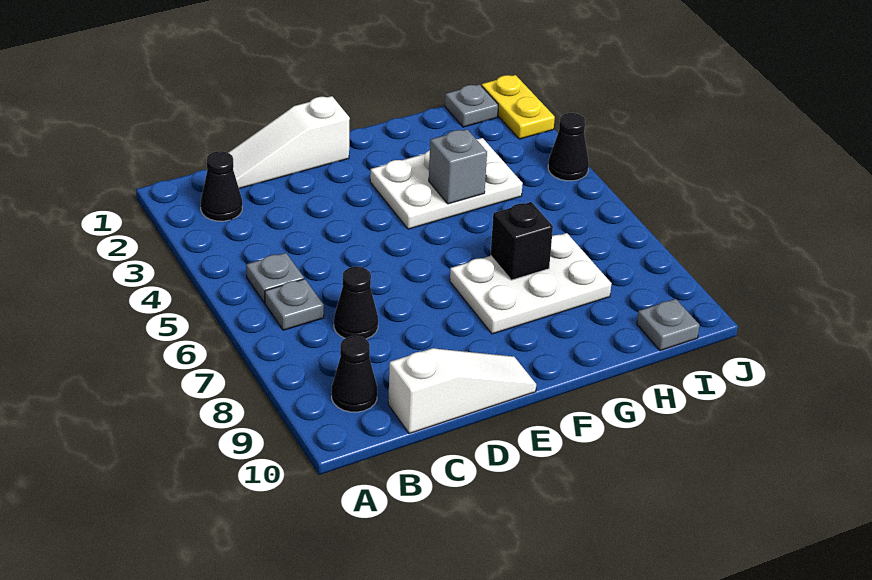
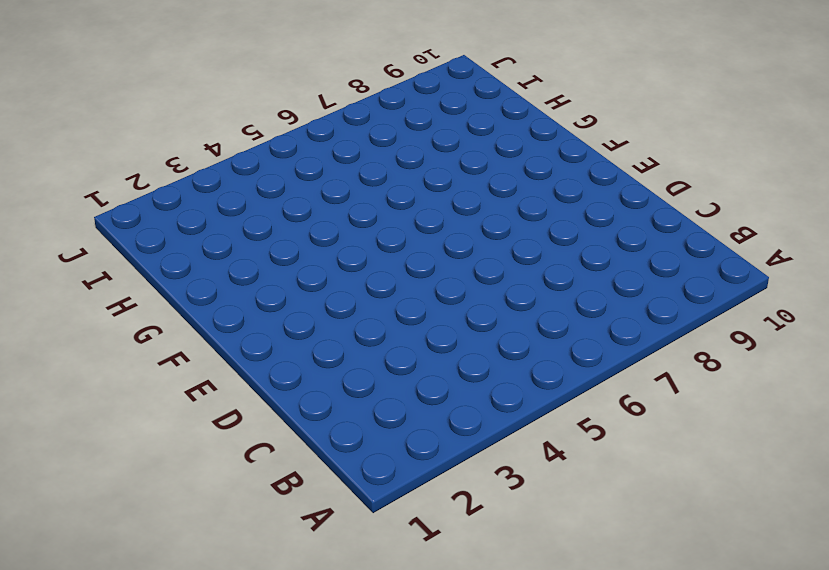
none -> black 1x1 cone [201,151,242,221]
none -> grey 1x1 plate [246,253,304,303]
none -> grey 1x1 plate [265,279,324,330]

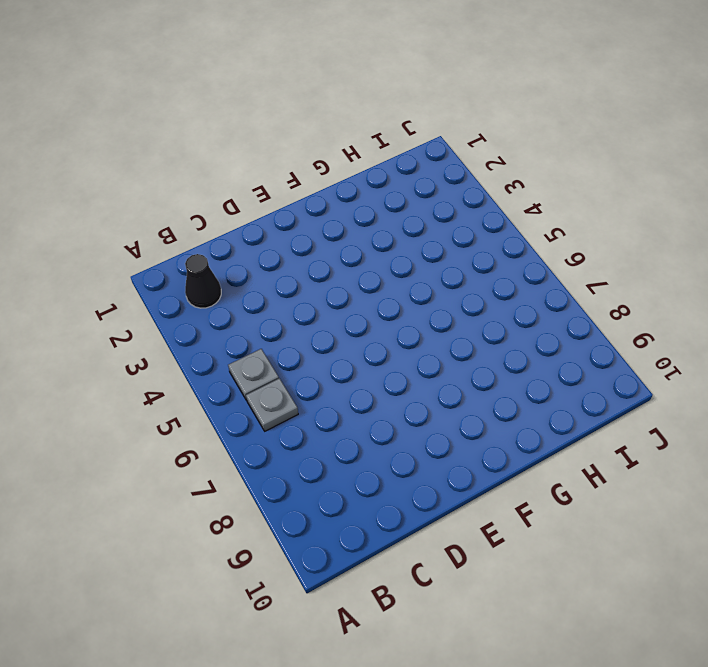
none -> black 1x1 cone [332,336,377,412]
none -> white 1x3 slope [228,96,350,189]
none -> black 1x1 cone [334,267,378,339]

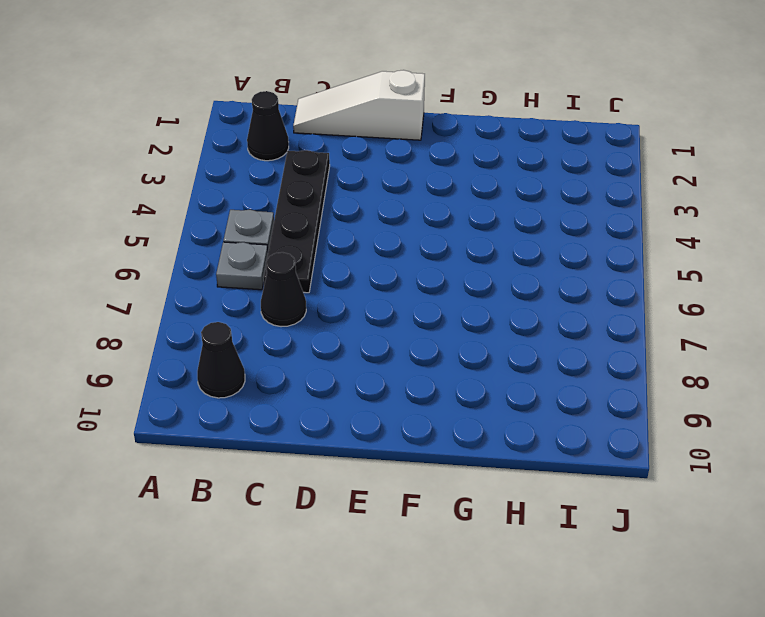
black 1x4 plate [264,150,330,293] -> none
none -> white 1x3 slope [388,348,536,434]
none -> white 2x3 plate [370,138,523,229]
none -> white 2x3 plate [450,233,611,334]

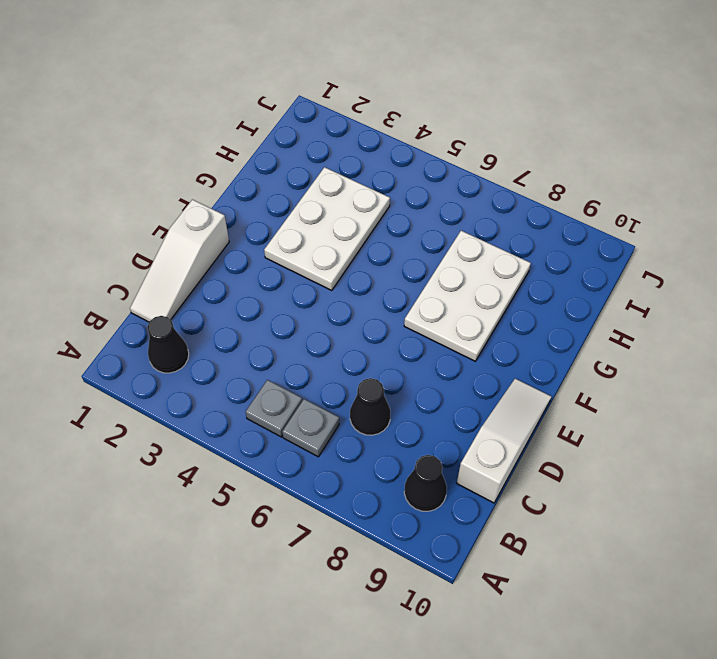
none -> grey 1x1 plate [445,84,498,127]
none -> grey 1x1 plate [637,299,700,351]
none -> yellow 1x2 plate [481,75,555,139]

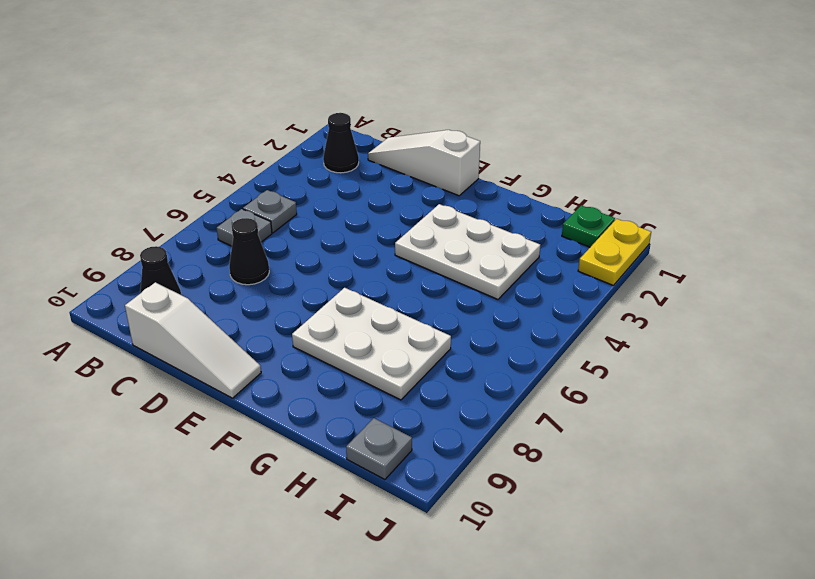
green 1x1 plate [562,205,615,247] -> grey 1x1 plate [445,84,498,127]
none -> black 1x1 cone [548,113,589,181]
none -> grey 1x1 brick [429,129,487,204]
none -> black 1x1 brick [491,202,553,280]

